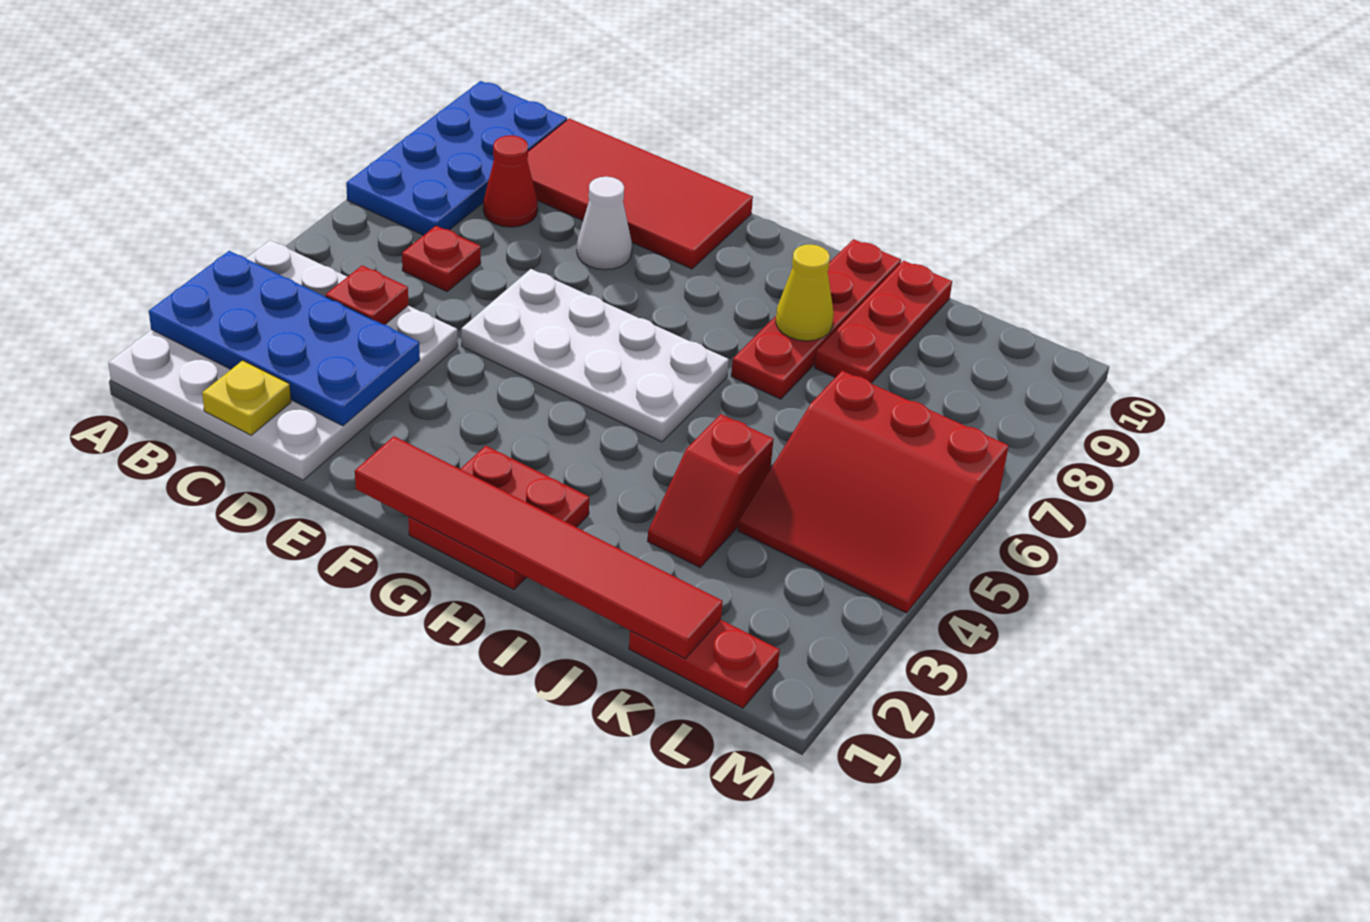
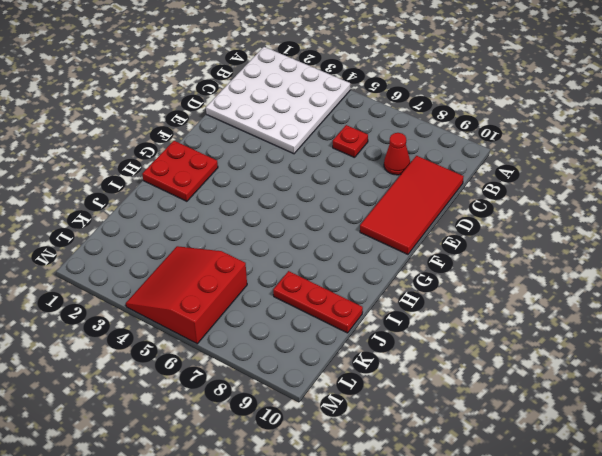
none -> blue 2x4 plate [346,81,567,235]
none -> white 2x4 plate [461,269,729,442]
none -> white 1x1 cone [577,177,632,270]

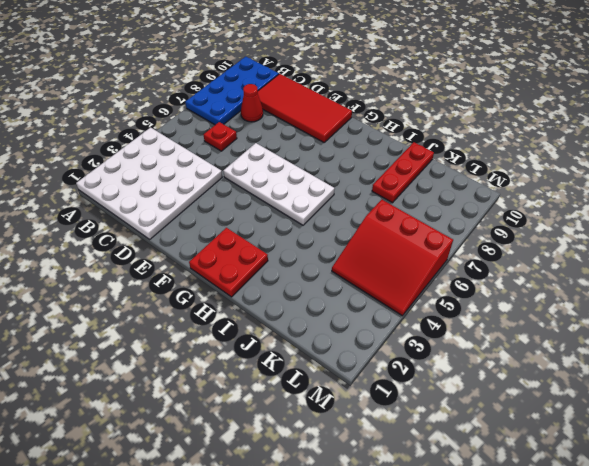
none -> white 1x1 cone [577,177,632,270]
none -> red 1x4 plate [731,239,901,399]
none -> red 1x2 slope [648,414,774,567]

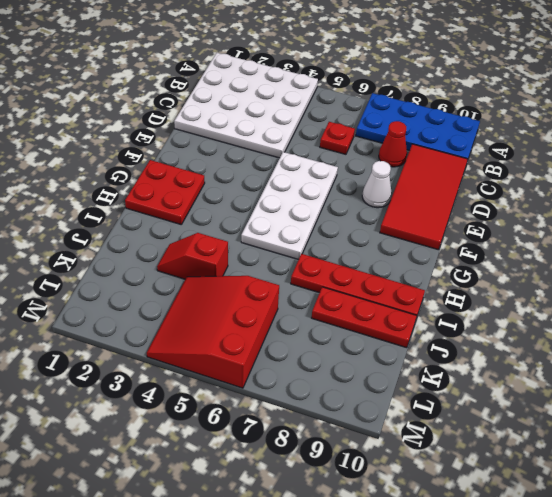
none -> red 1x2 plate [629,620,780,708]
none -> blue 2x4 plate [149,251,420,426]
none -> yellow 1x1 plate [202,360,291,435]

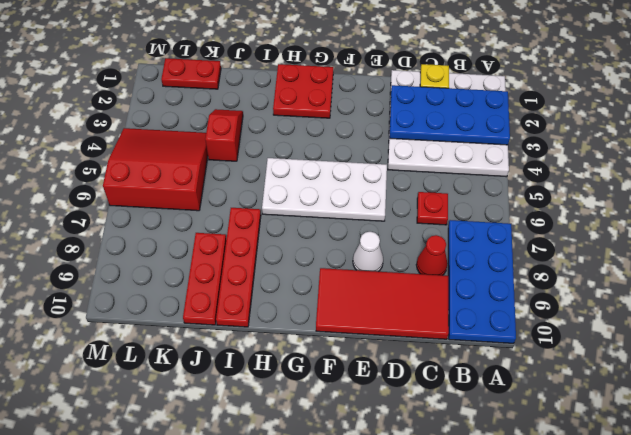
none -> red 1x1 plate [326,265,409,325]
none -> red 1x6 tile [355,436,723,659]
none -> yellow 1x1 cone [776,245,834,341]

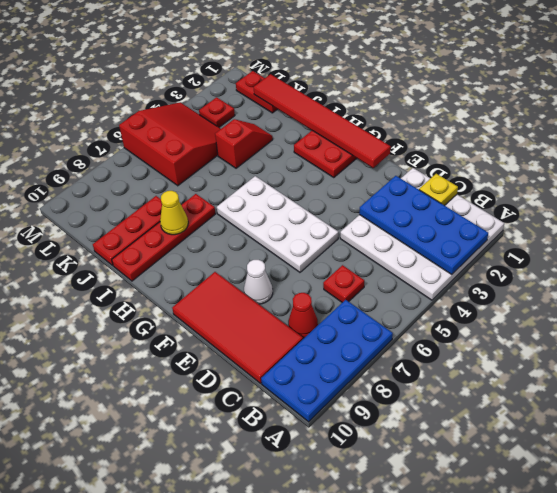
red 1x1 plate [199,97,235,127] -> red 1x1 plate moved to [326,265,409,325]

